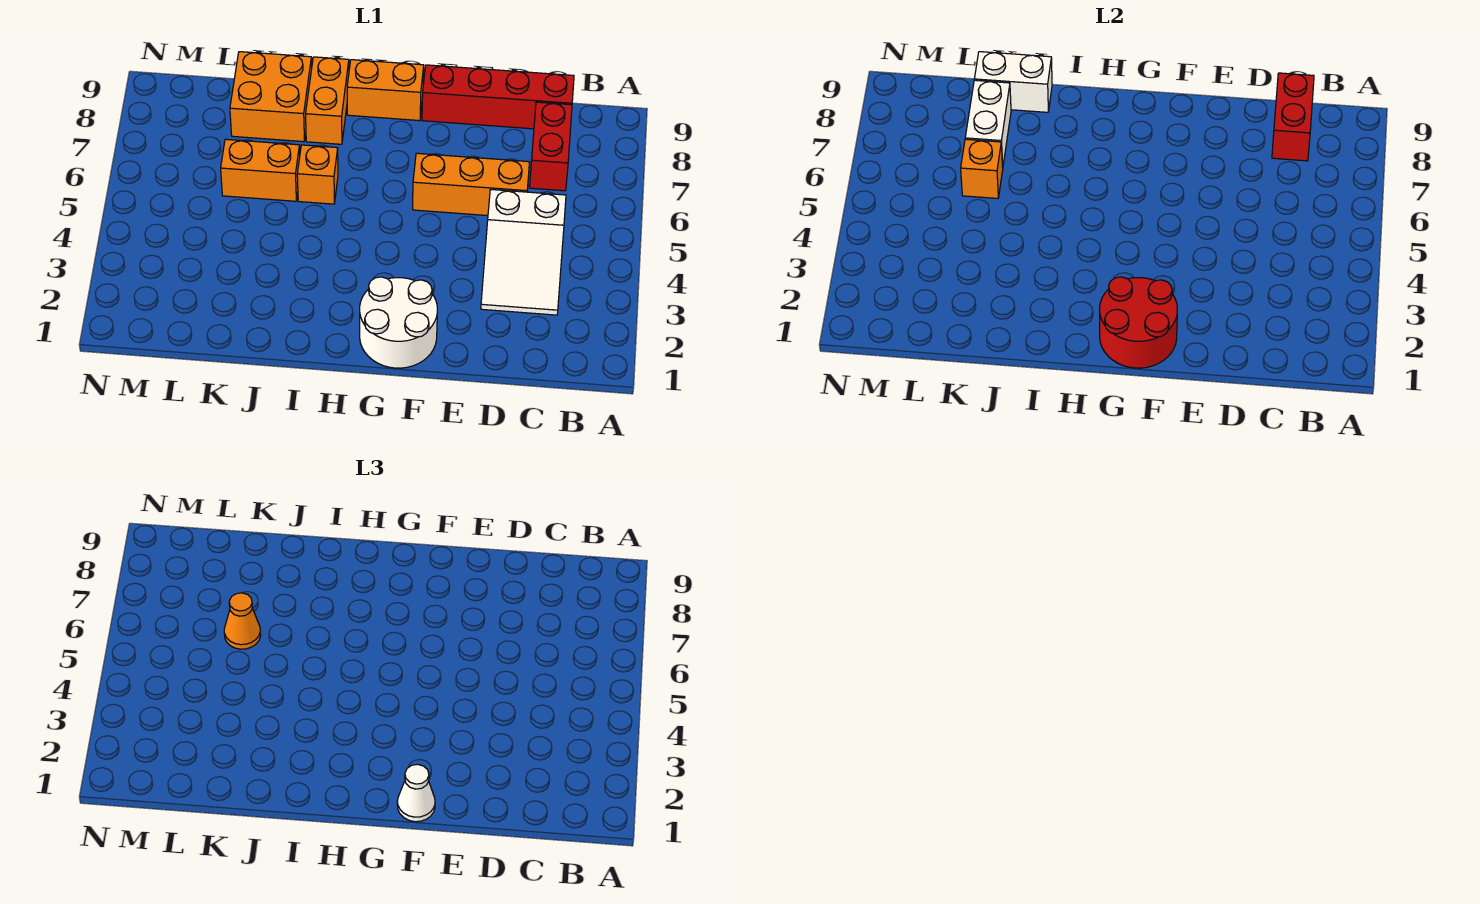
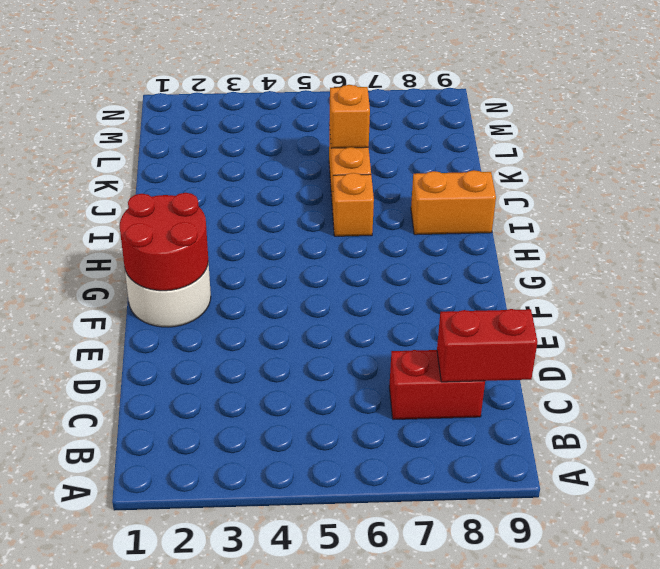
none -> white 2x3 slope [481,190,566,315]
none -> red 1x4 brick [422,65,574,129]
none -> orange 1x3 brick [413,153,530,216]

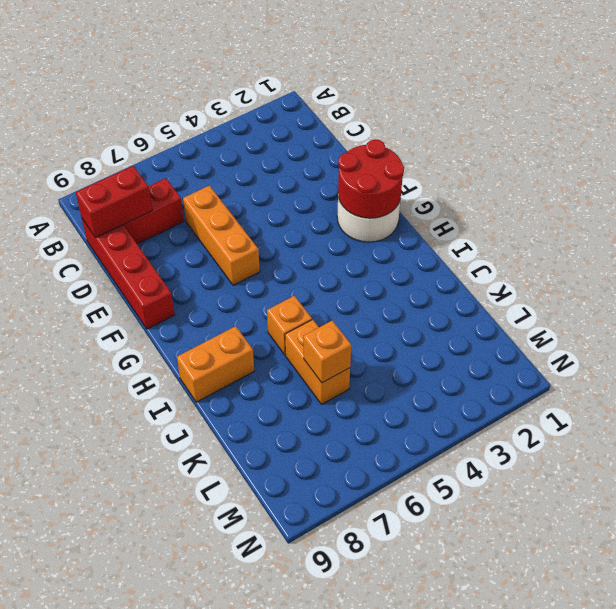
none -> white 2x3 slope [481,190,566,315]
none -> orange 1x2 brick [347,60,424,121]
none -> orange 2x2 brick [230,52,312,142]

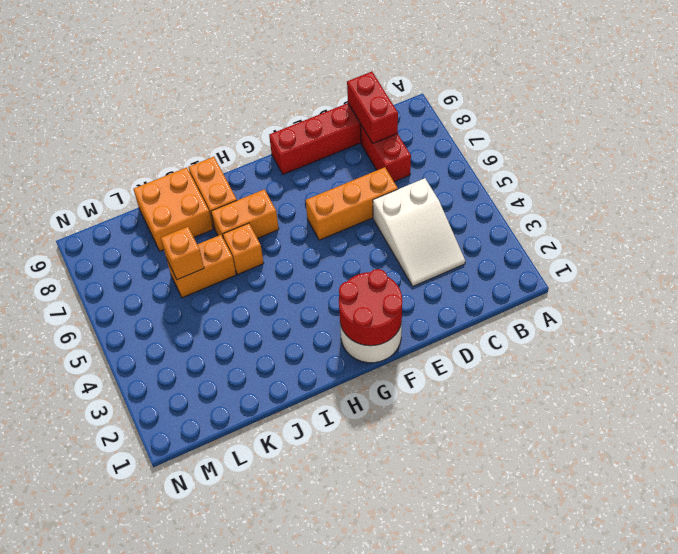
orange 1x2 brick [211,189,279,238] -> orange 1x2 brick moved to [347,60,424,121]
none -> white 1x2 brick [974,52,1052,112]
none -> white 1x2 brick [965,80,1011,167]
none -> white 1x1 cone [397,764,435,822]

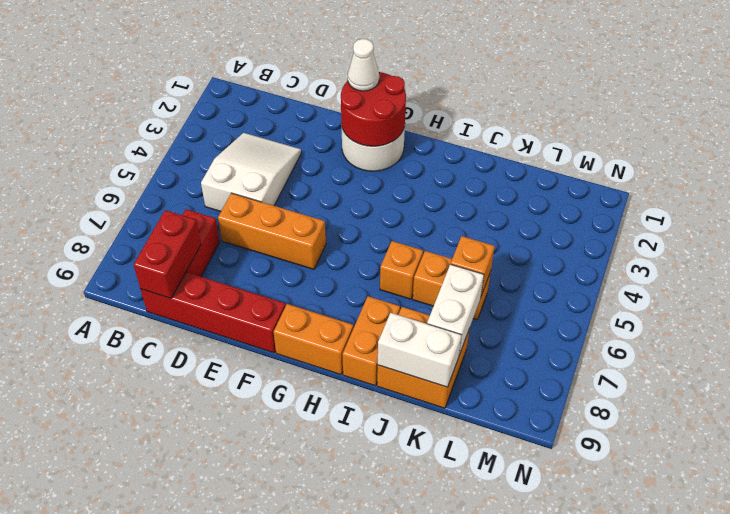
none -> orange 1x1 cone [224,593,261,649]

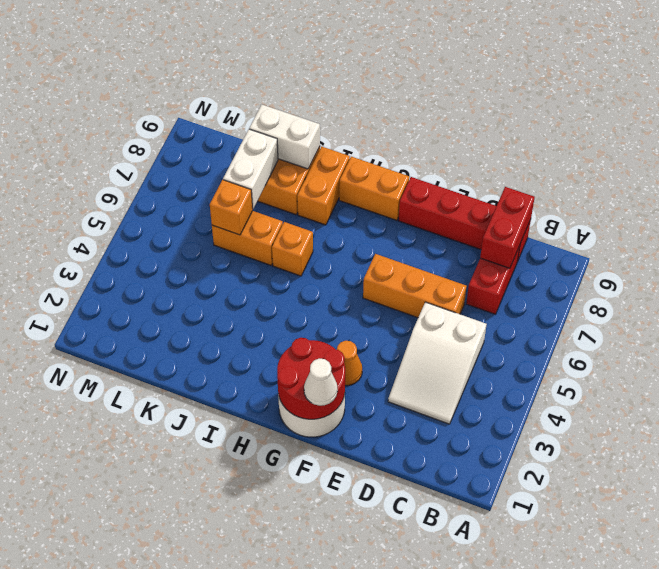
orange 1x1 cone [337,341,362,385] -> orange 1x1 cone moved to [224,593,261,649]

